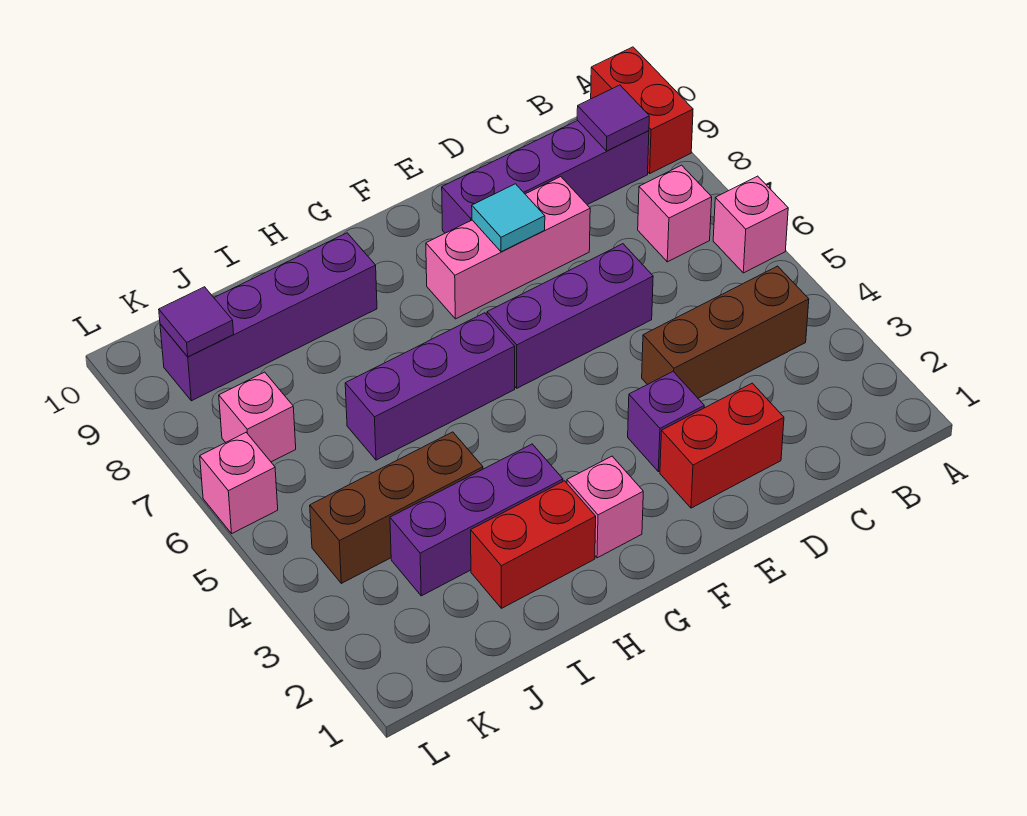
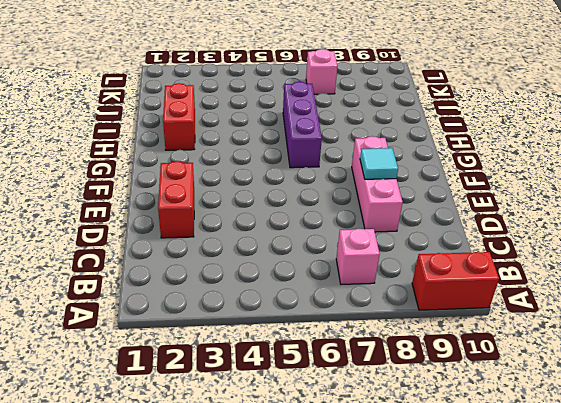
none -> pink 1x1 brick [713,176,788,273]
none -> brown 1x3 brick [642,266,809,398]
none -> purple 1x4 brick [442,121,649,233]

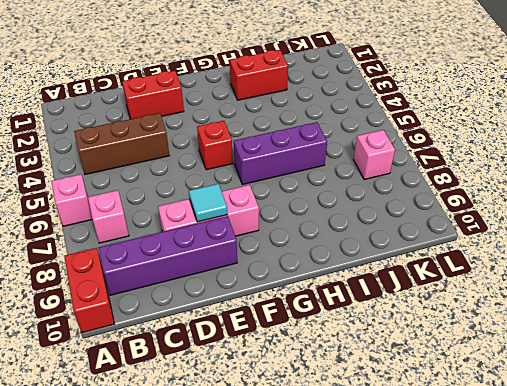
red 1x1 brick [197,121,233,170] -> none
none -> purple 1x3 brick [487,244,653,388]
none -> purple 1x1 brick [628,372,704,472]
none -> pink 1x1 brick [567,456,643,558]

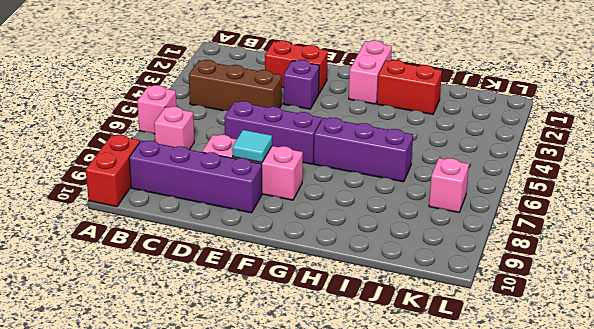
pink 1x2 brick [349,40,392,104] -> pink 1x1 brick [567,456,643,558]
none -> purple 1x3 brick [390,444,563,596]
none -> purple 1x4 brick [160,233,377,401]
none -> brown 1x3 brick [310,432,483,583]

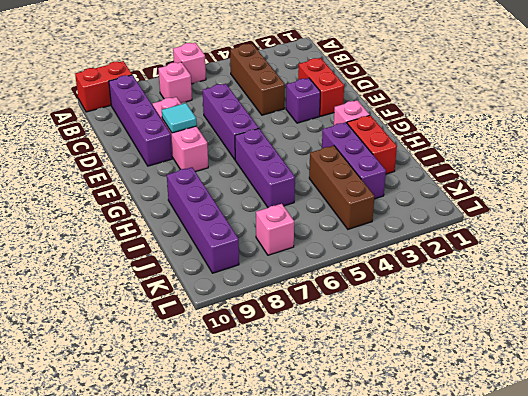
none -> pink 1x1 brick [200,433,278,533]
none -> purple 1x1 tile [577,85,649,151]
none -> purple 1x1 tile [159,287,234,357]

